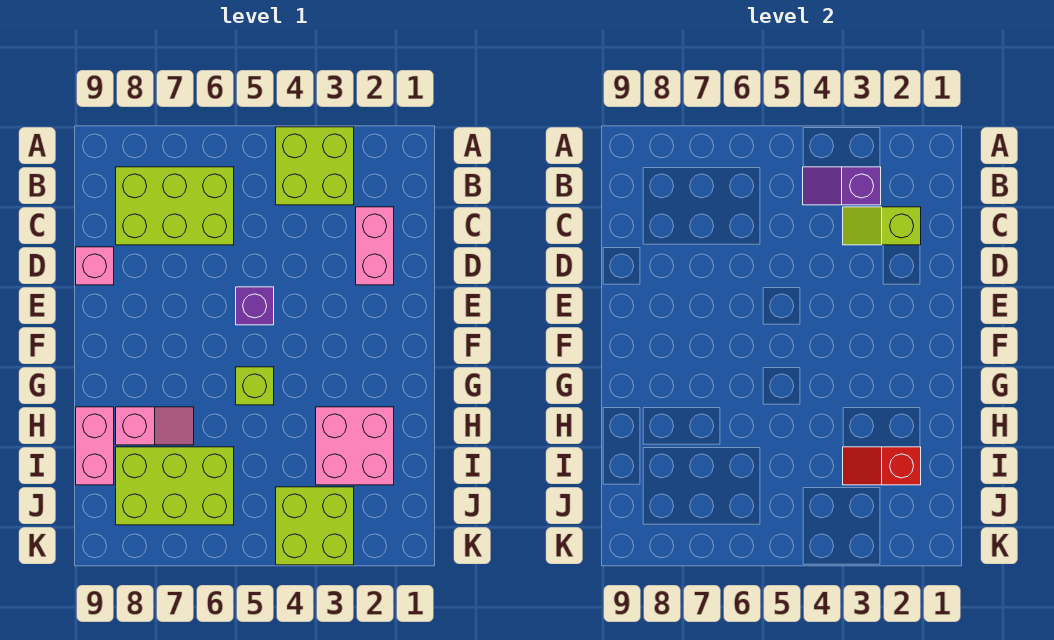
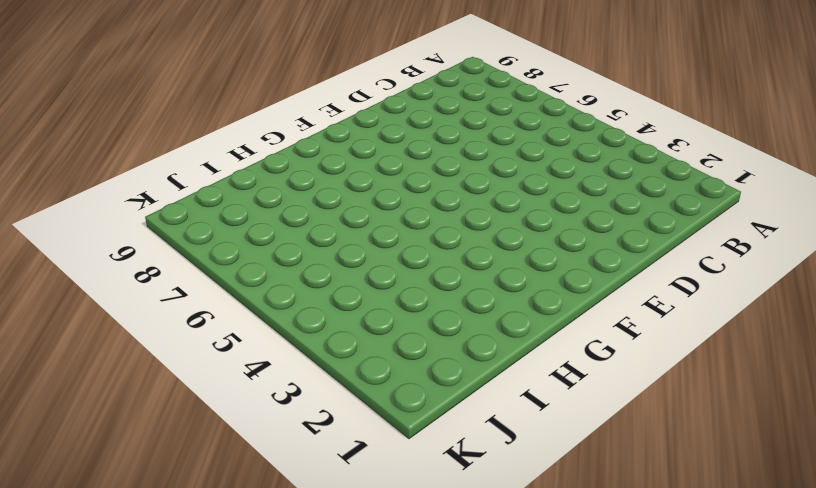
none -> lime 2x2 brick [276,127,354,205]
none -> lime 2x3 brick [116,167,234,245]
none -> pink 1x2 brick [356,207,394,285]

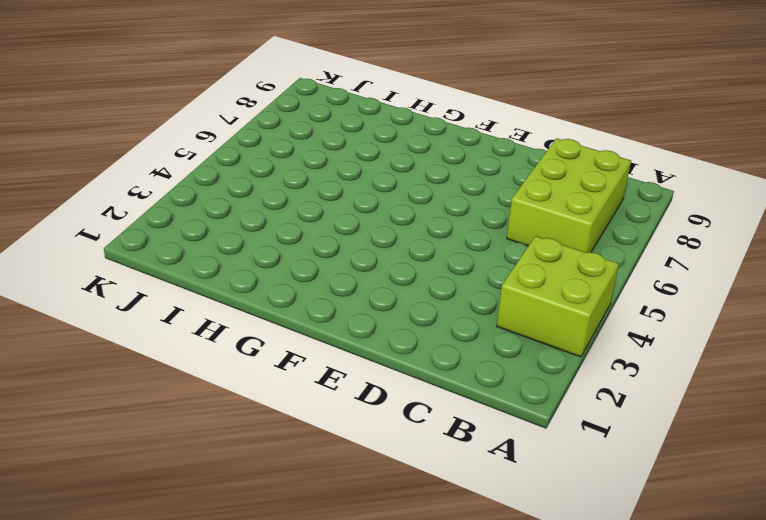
none -> pink 1x2 brick [356,207,394,285]
none -> pink 1x1 brick [76,247,114,285]
none -> purple 1x1 brick [236,287,274,325]

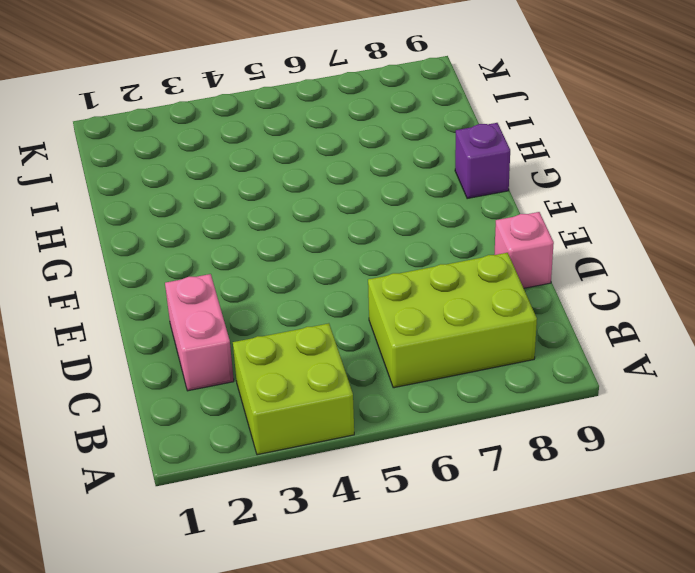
purple 1x1 brick [455,123,510,199] -> purple 1x1 brick moved to [236,287,274,325]
none -> lime 1x1 brick [236,367,274,405]
none -> pink 2x2 brick [316,407,394,485]
none -> pink 1x2 slope [116,407,194,445]

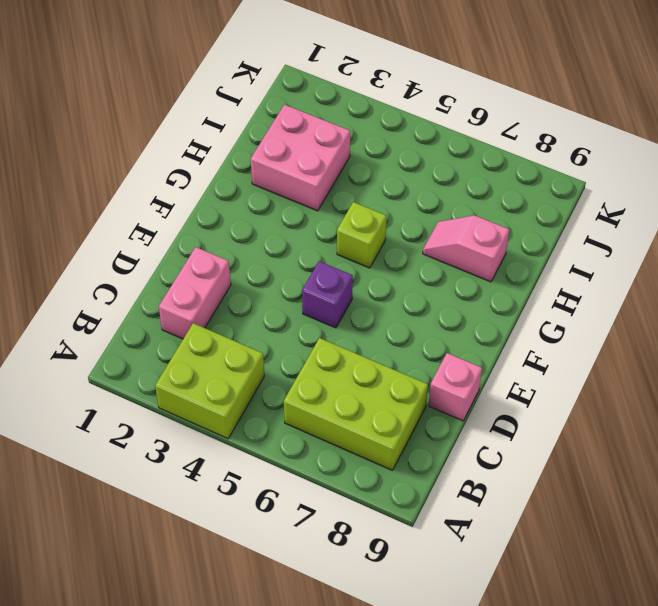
none -> pink 1x2 brick [76,407,114,485]
none -> lime 2x3 brick [116,447,234,525]
none -> lime 2x2 brick [276,487,354,565]

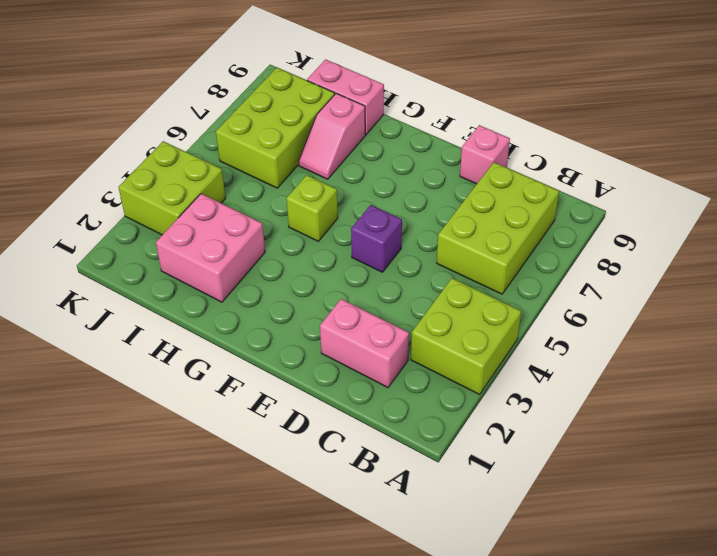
none -> purple 1x2 slope [803,167,881,205]
none -> lime 1x2 slope [843,207,921,245]
none -> red 1x2 slope [843,447,921,485]

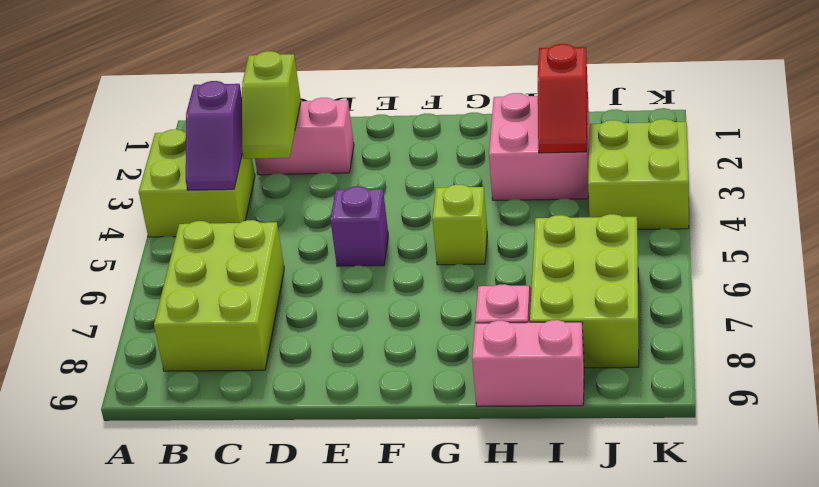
none -> pink 1x1 brick [76,247,114,285]

